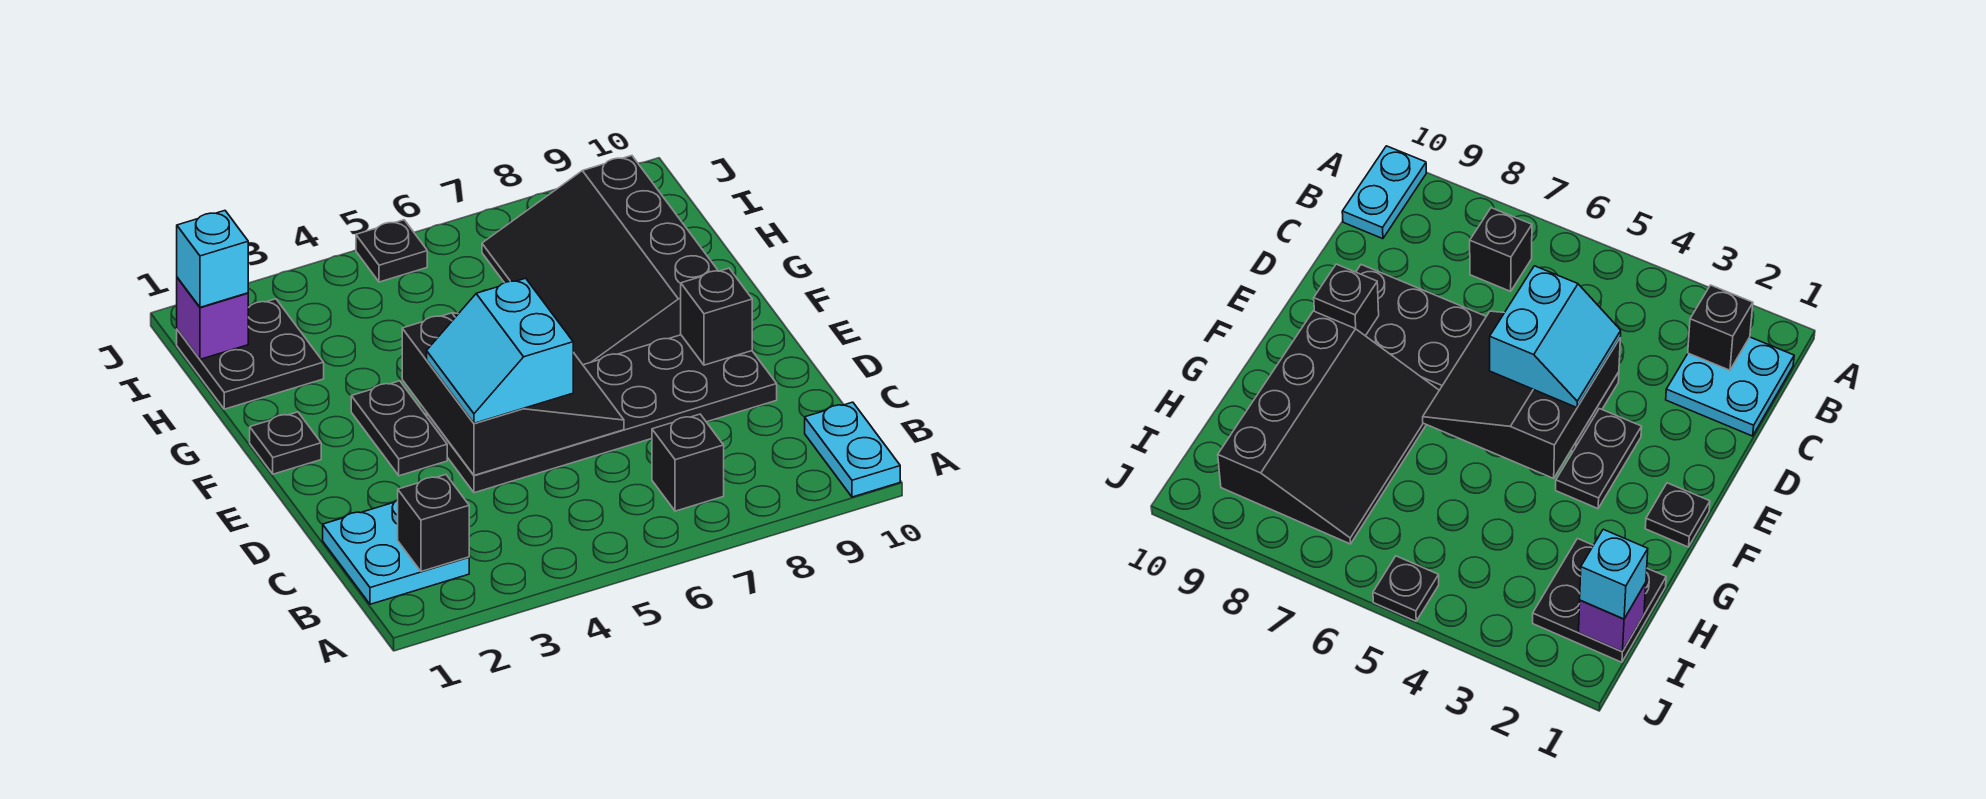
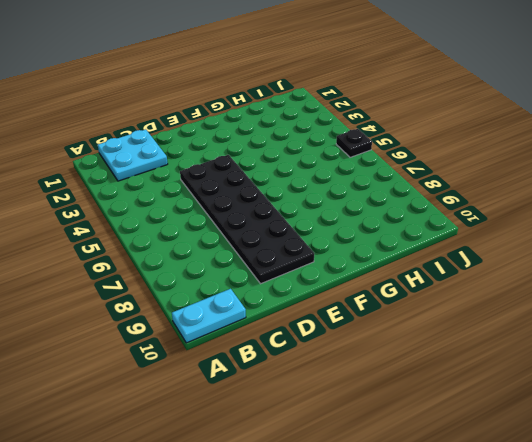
none -> black 1x1 brick [652,414,724,511]
none -> black 1x2 plate [351,381,447,476]
none -> black 1x1 plate [250,412,321,474]

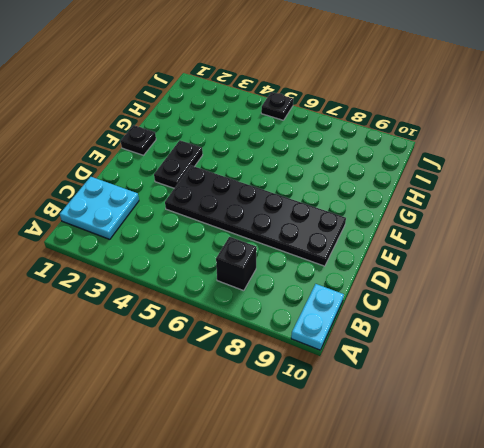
none -> black 3x4 slope [482,156,718,365]
none -> black 2x2 plate [177,299,324,409]
none -> black 1x1 brick [398,475,469,571]

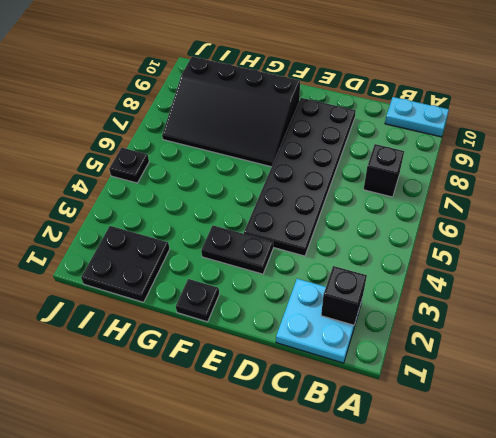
none -> black 3x3 slope [402,313,624,475]
none -> black 1x1 brick [681,268,752,365]
none -> purple 1x1 brick [177,277,248,359]

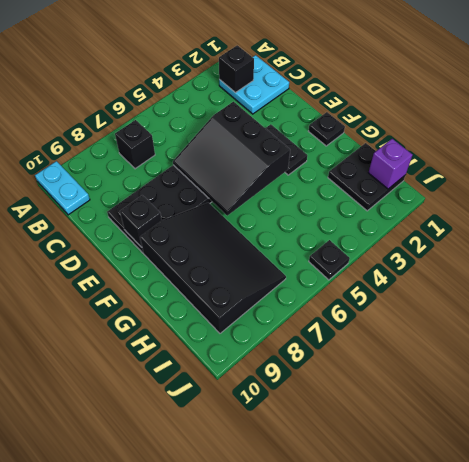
none -> cyan 2x2 slope [427,278,573,423]
none -> cyan 1x1 brick [177,211,248,307]

